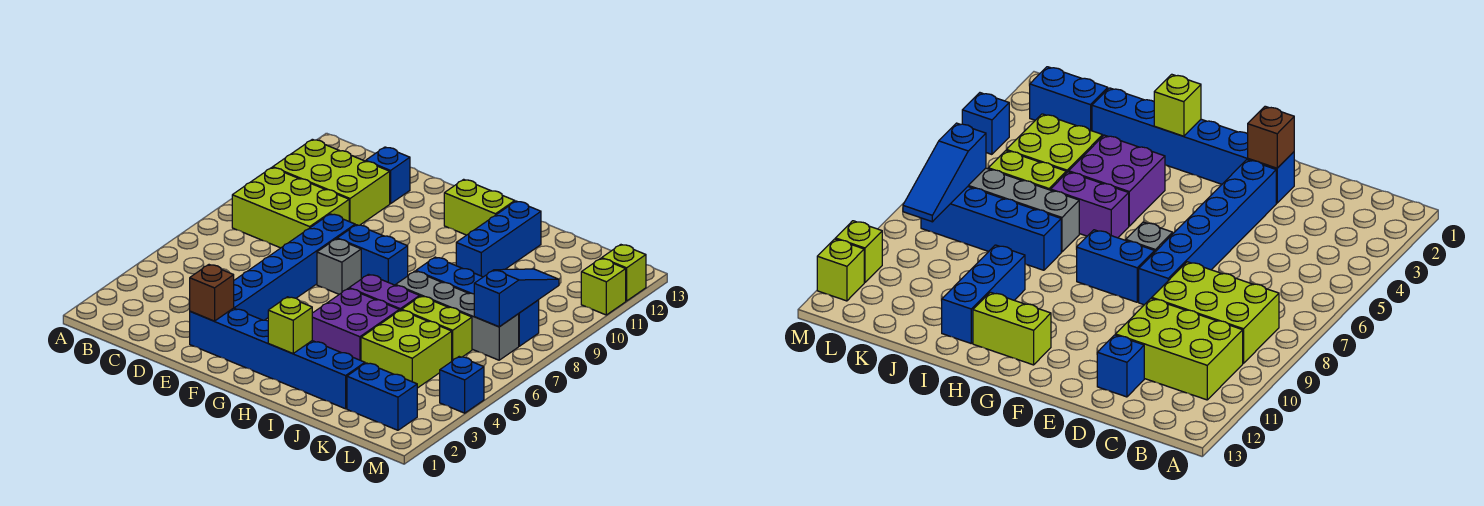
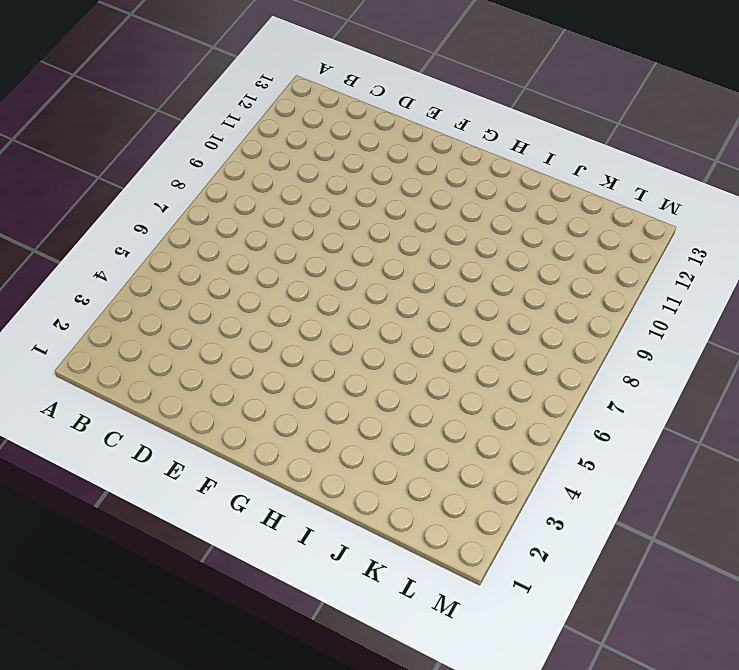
none -> lime 2x3 brick [232,168,349,248]
none -> lime 2x3 brick [273,139,390,225]
none -> blue 1x1 brick [366,147,410,204]

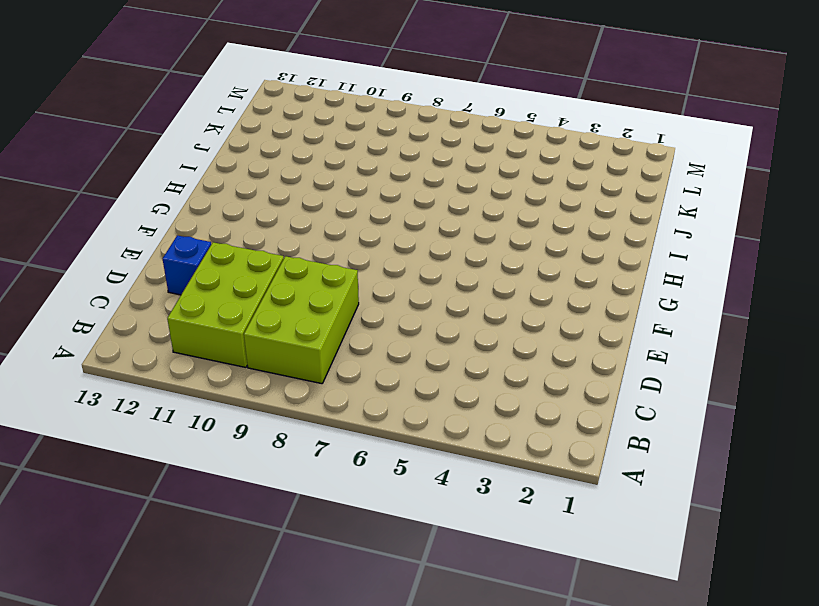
none -> blue 1x6 brick [190,308,365,409]
none -> blue 1x6 brick [234,214,355,320]
none -> grey 1x1 brick [317,239,361,294]

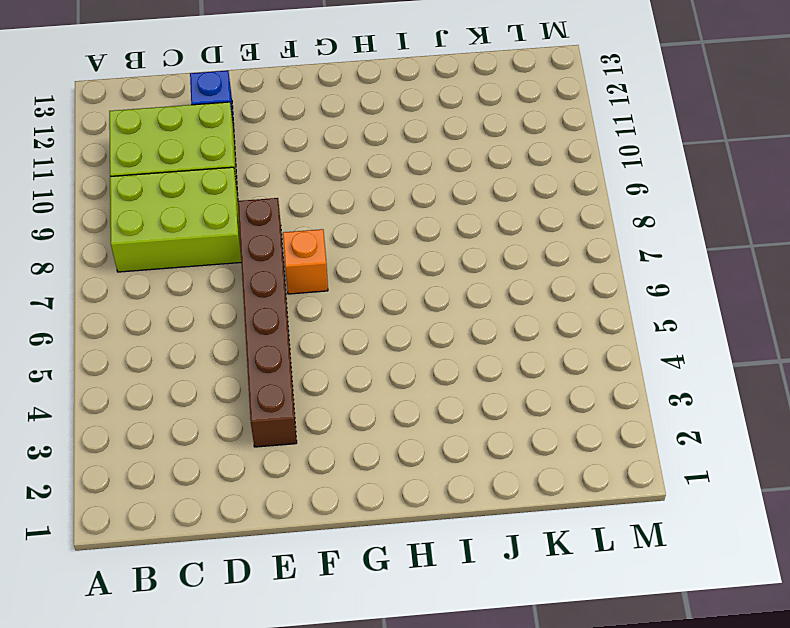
brown 1x6 brick [238,198,297,447] -> blue 1x6 brick [234,214,355,320]
orange 1x1 brick [283,229,328,294] -> grey 1x1 brick [317,239,361,294]
none -> blue 1x6 brick [190,308,365,409]
none -> blue 1x2 brick [337,225,408,285]
none -> lime 1x2 brick [444,179,515,235]

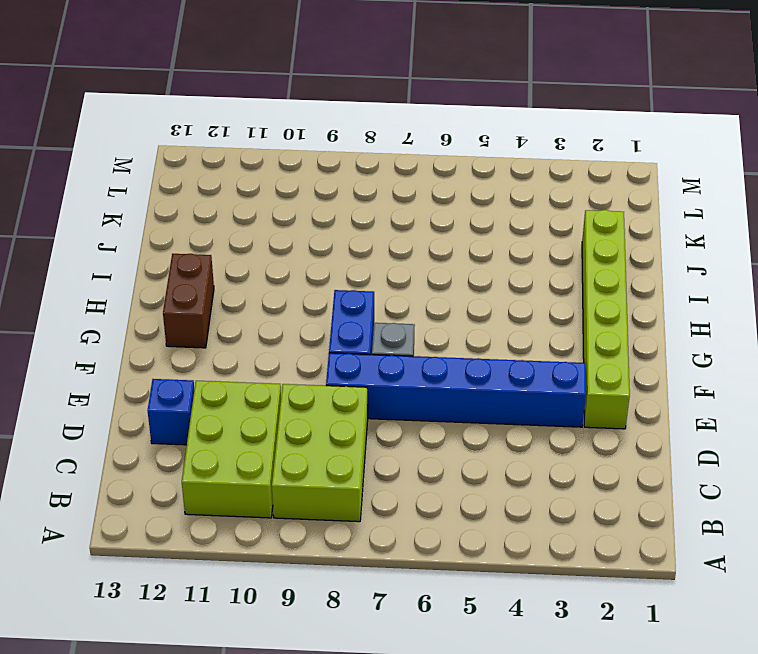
lime 1x6 brick [582,210,630,429] -> blue 1x6 brick [190,308,365,409]
brown 1x2 brick [163,254,214,348] -> lime 1x2 brick [444,179,515,235]
none -> purple 2x2 brick [312,288,399,360]
none -> purple 1x2 brick [349,274,420,311]
none -> grey 1x4 brick [396,271,519,360]

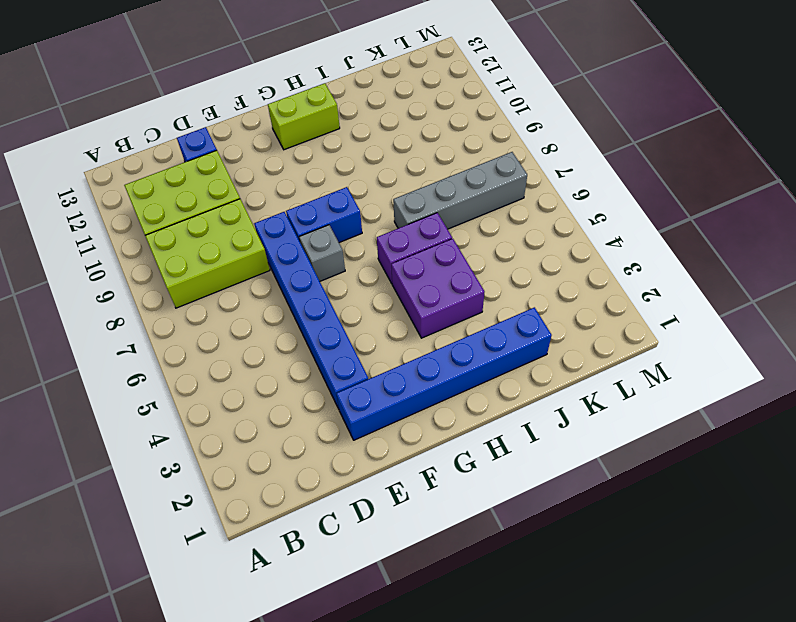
none -> blue 1x4 brick [416,257,539,346]
none -> blue 1x3 brick [456,201,541,277]
none -> lime 2x2 brick [361,310,452,388]

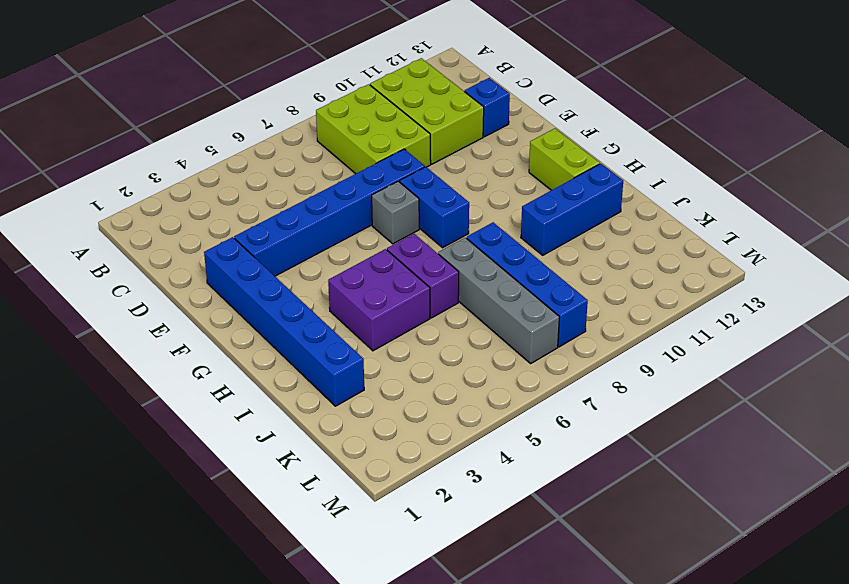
none -> lime 2x2 brick [361,310,452,388]
none -> lime 1x2 brick [402,296,472,361]
none -> blue 1x2 brick [347,363,417,430]

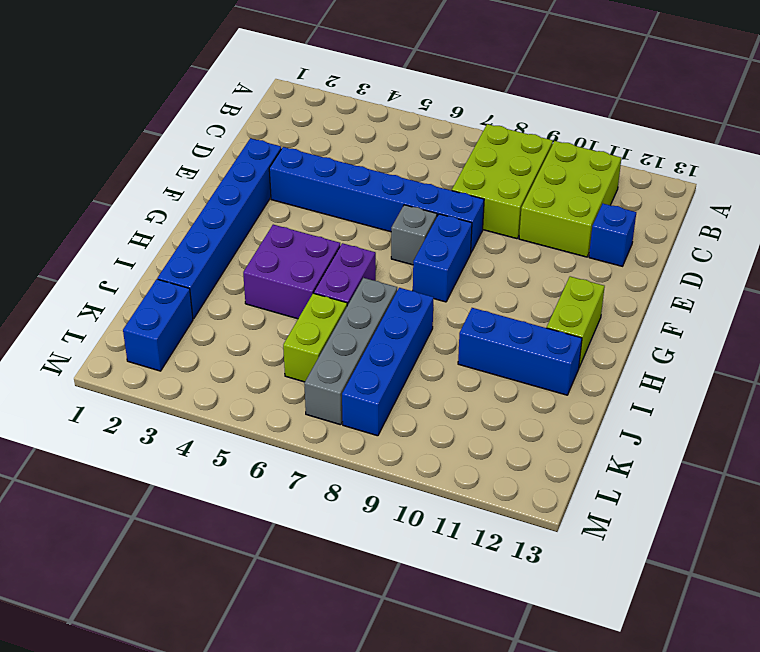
none -> lime 2x2 brick [361,310,452,388]
none -> blue 1x1 brick [440,357,484,413]
none -> lime 1x1 brick [581,258,626,315]

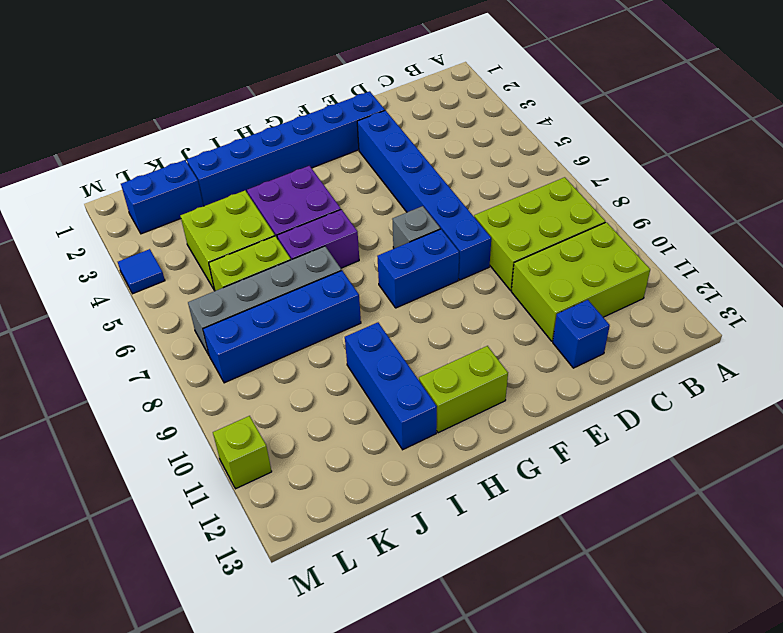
blue 1x1 tile [118,249,165,294] -> blue 1x1 brick [440,357,484,413]
none -> lime 1x1 brick [602,245,646,301]
none -> brown 1x1 brick [190,265,234,321]
none -> lime 1x1 brick [268,297,312,354]

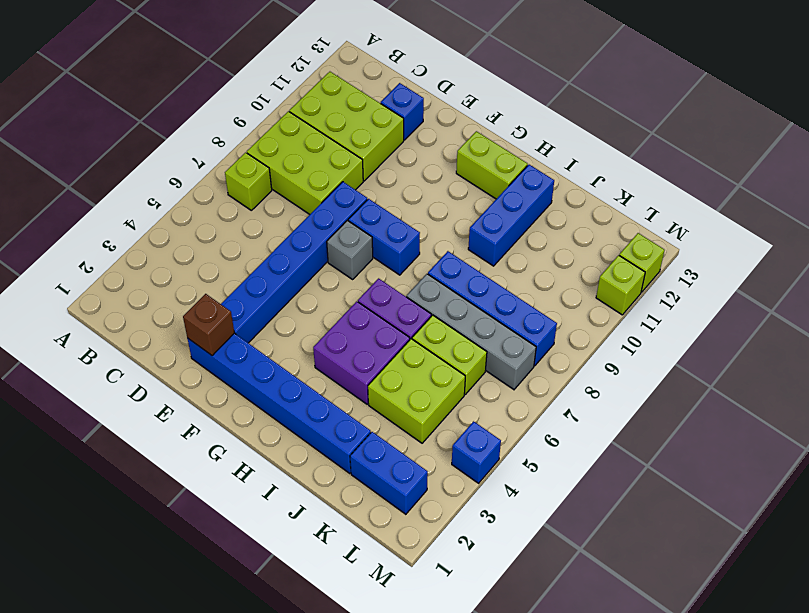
lime 1x1 brick [225,152,272,210] -> lime 1x1 brick moved to [268,297,312,354]
none -> blue 1x3 slope [474,269,559,327]

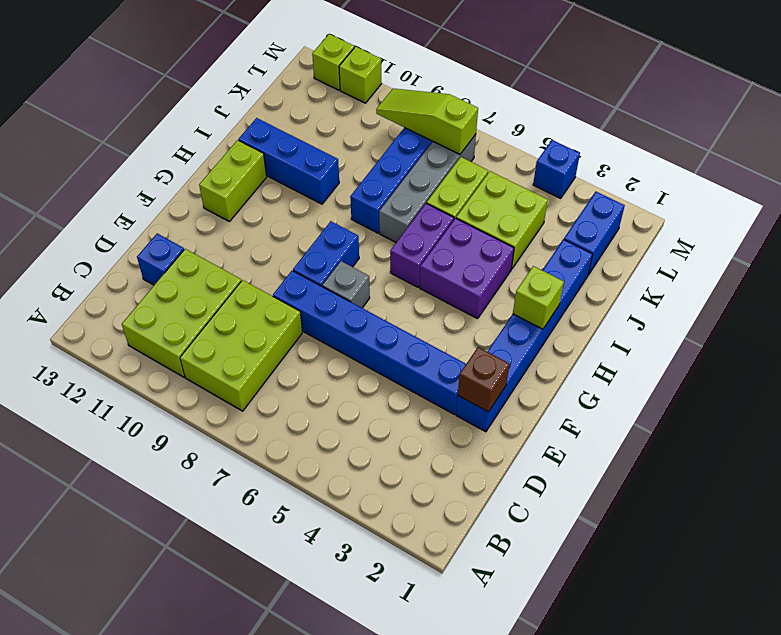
lime 1x3 slope [376,88,478,154] -> blue 1x3 slope [474,269,559,327]

